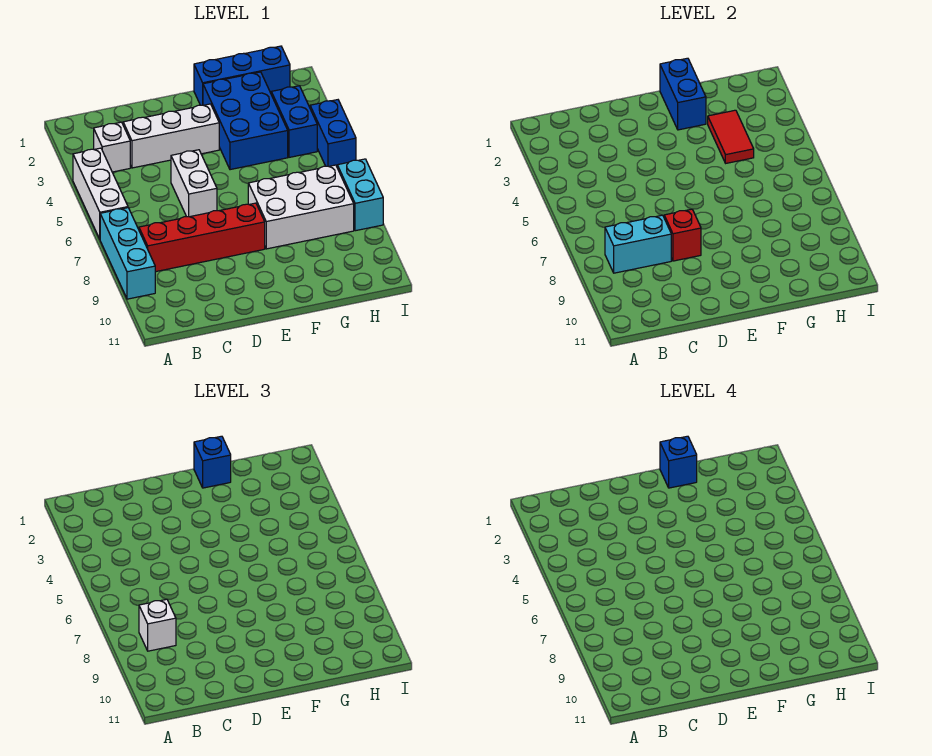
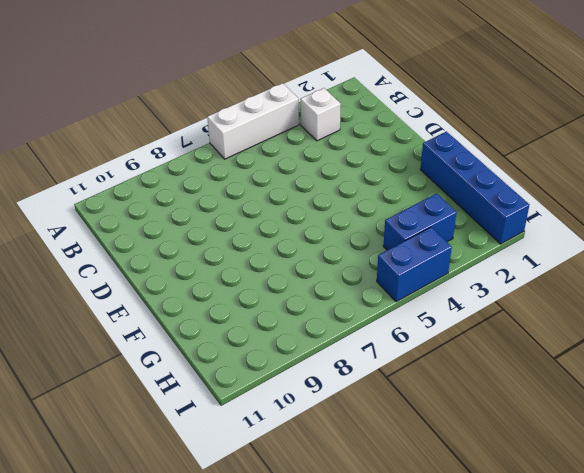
blue 1x4 brick [420,132,529,244] -> blue 1x3 brick [194,46,290,105]
none -> cyan 1x3 brick [100,208,155,299]
none -> red 1x4 brick [139,203,265,272]
none -> white 1x3 brick [123,104,219,168]

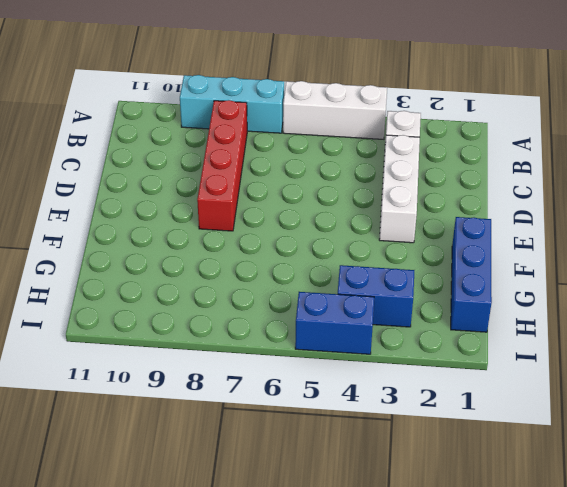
none -> white 1x2 brick [171,150,217,217]
none -> blue 2x3 brick [203,72,288,170]
none -> white 2x3 brick [248,165,354,249]

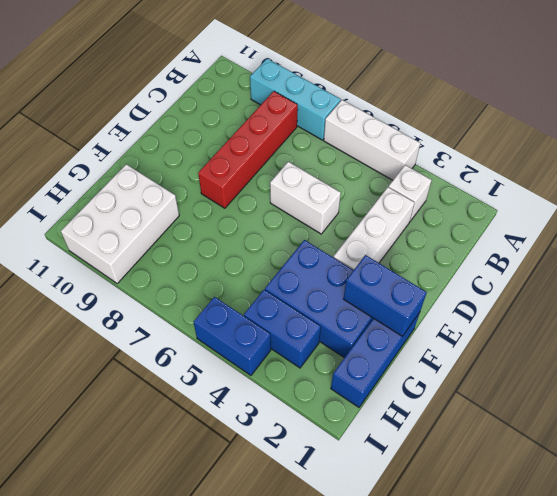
white 2x3 brick [61,164,179,284] -> white 2x3 brick moved to [248,165,354,249]
none -> cyan 1x2 brick [337,159,383,231]
none -> cyan 1x2 brick [605,215,671,273]
none -> red 1x1 brick [664,209,701,261]

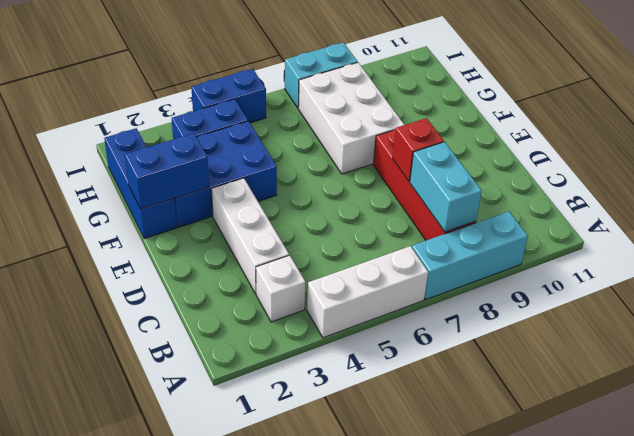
none -> white 1x2 brick [171,150,217,217]
none -> red 1x2 tile [708,110,754,163]
none -> white 1x1 brick [139,599,176,651]

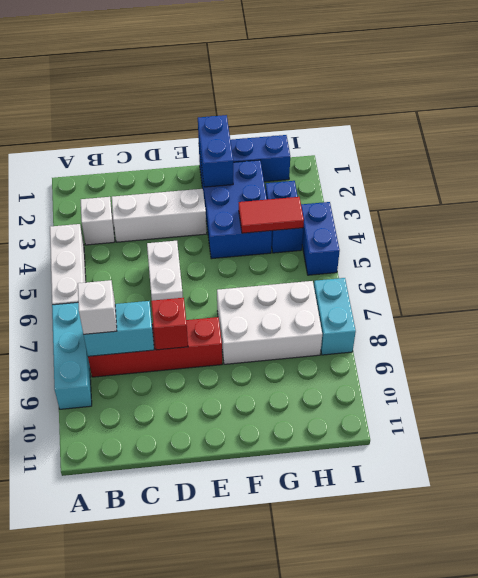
red 1x2 tile [239,197,304,233] -> red 1x2 tile turned to [708,110,754,163]
none -> blue 1x1 brick [194,436,231,488]
none -> blue 1x1 brick [660,436,697,488]

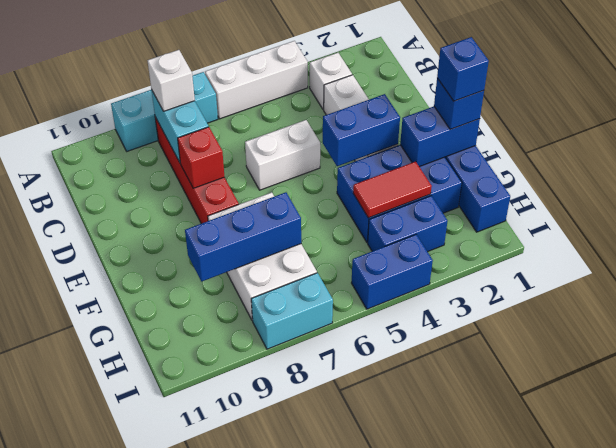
blue 1x2 brick [323,94,400,166] -> none
blue 1x3 brick [185,192,301,282] -> none

